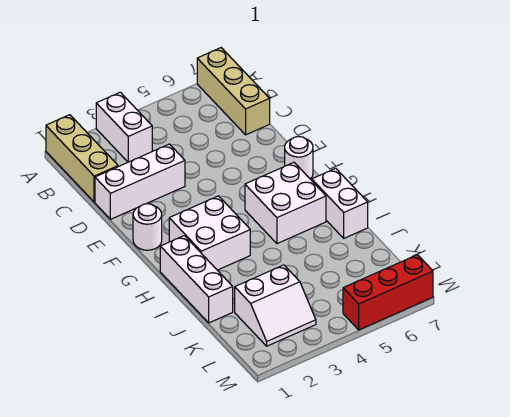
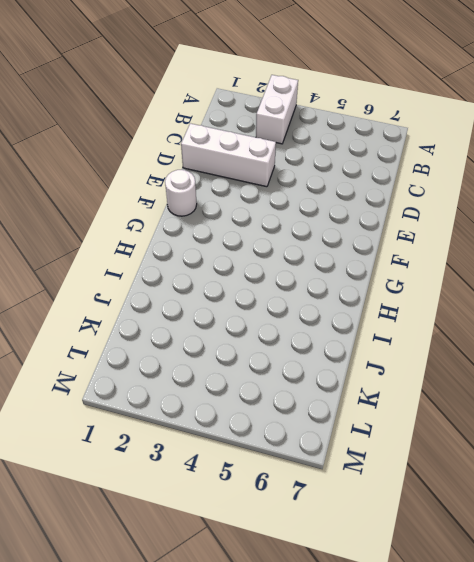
none -> tan 1x3 brick [46,115,118,202]
none -> tan 1x3 brick [197,48,270,135]
none -> white 1x1 round brick [285,137,313,179]

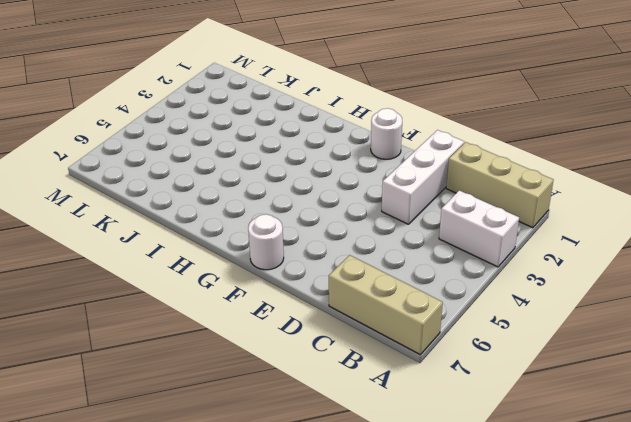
none -> white 2x2 brick [169,196,250,270]
none -> white 2x2 brick [245,163,326,244]
none -> white 1x3 brick [160,236,233,323]

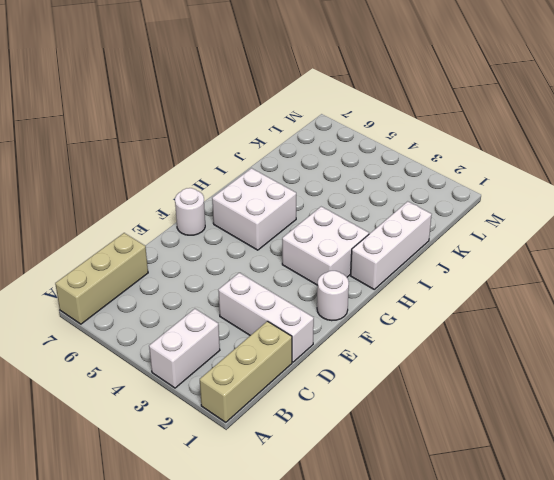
none -> white 1x2 brick [312,168,368,238]
none -> white 2x2 slope [235,265,316,346]
none -> red 1x3 brick [343,255,433,330]

